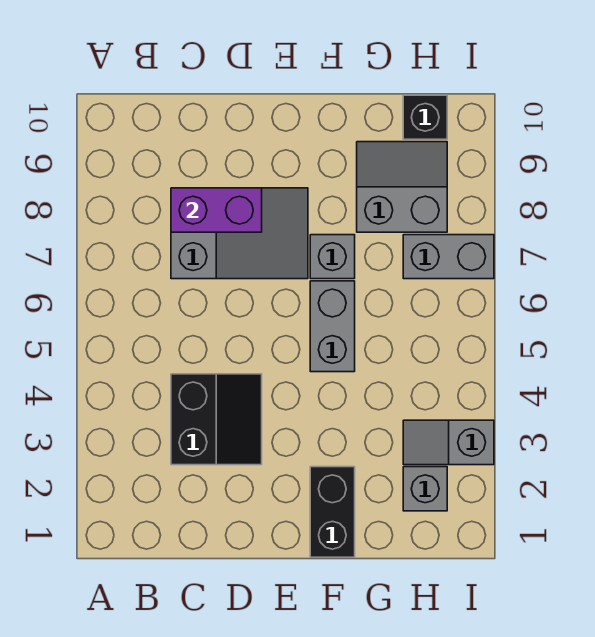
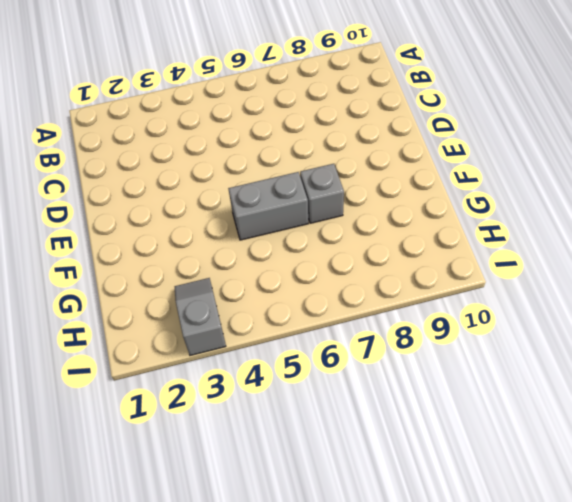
none -> black 2x2 slope [171,374,262,465]
none -> grey 2x3 slope [171,188,308,279]

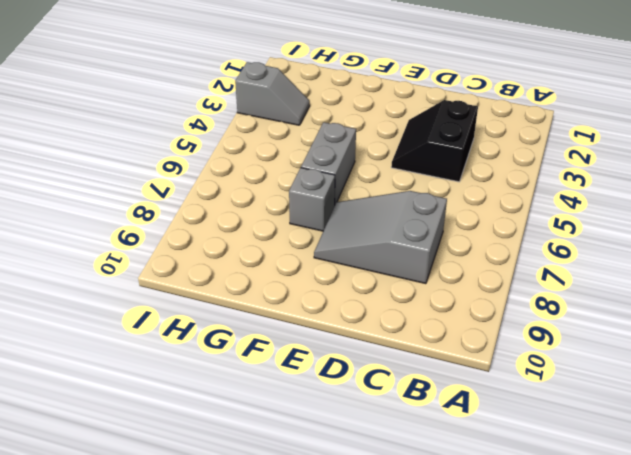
none -> black 1x2 brick [310,467,355,557]
none -> grey 2x2 slope [357,142,447,232]

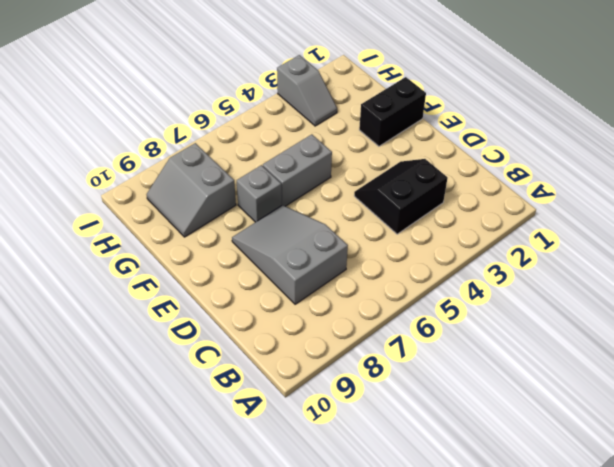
none -> grey 1x1 brick [403,467,447,511]
none -> grey 1x2 brick [403,235,494,279]

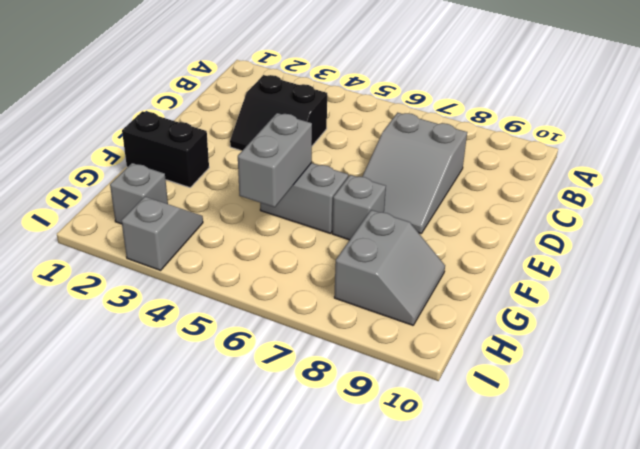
grey 1x2 brick [238,113,312,207] -> grey 1x2 brick moved to [403,235,494,279]
none -> black 1x1 brick [403,95,447,139]
none -> purple 1x2 brick [171,188,262,232]

